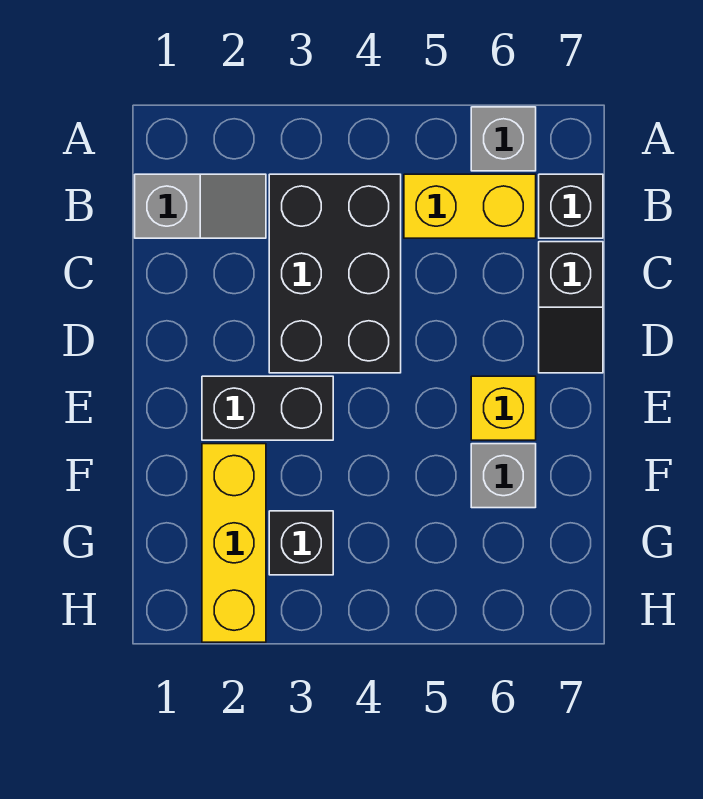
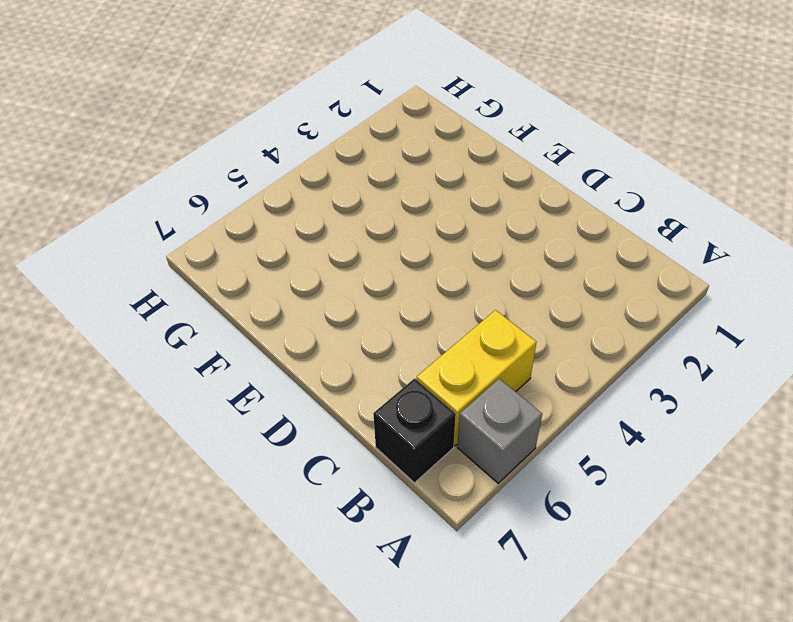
none -> grey 1x2 slope [135,174,266,238]
none -> black 2x3 brick [269,174,401,373]

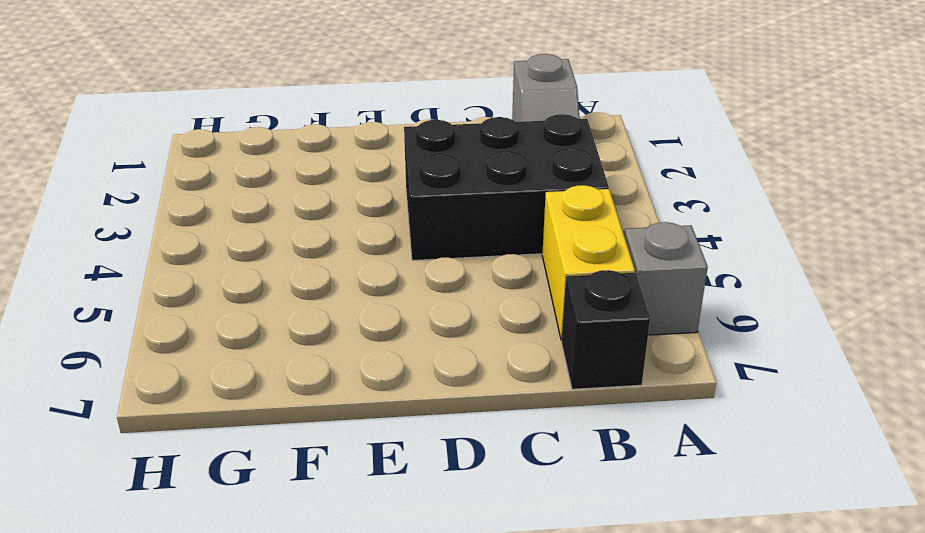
none -> black 1x2 slope [539,242,603,373]
none -> black 1x2 brick [202,376,333,440]

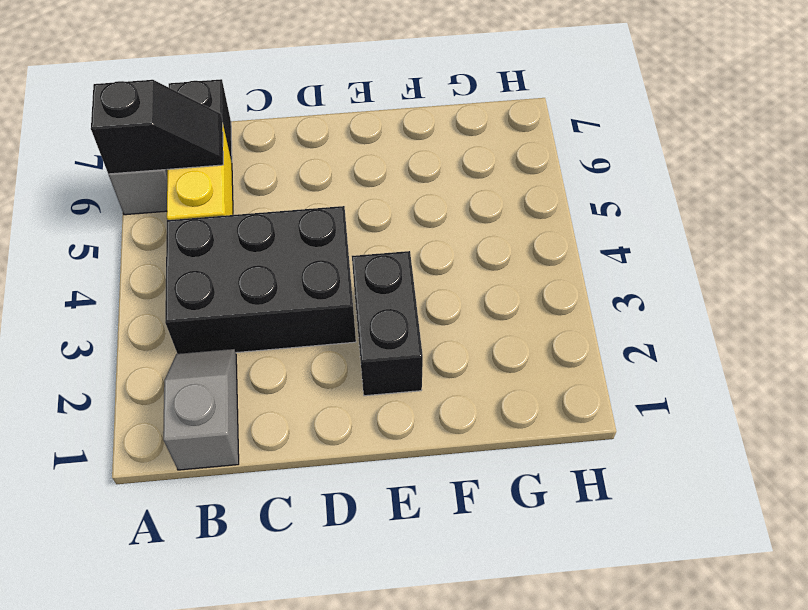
black 1x2 slope [91,80,223,174] -> black 1x2 slope moved to [539,242,603,373]
none -> yellow 1x1 brick [471,376,536,440]
none -> yellow 1x3 brick [202,444,266,642]

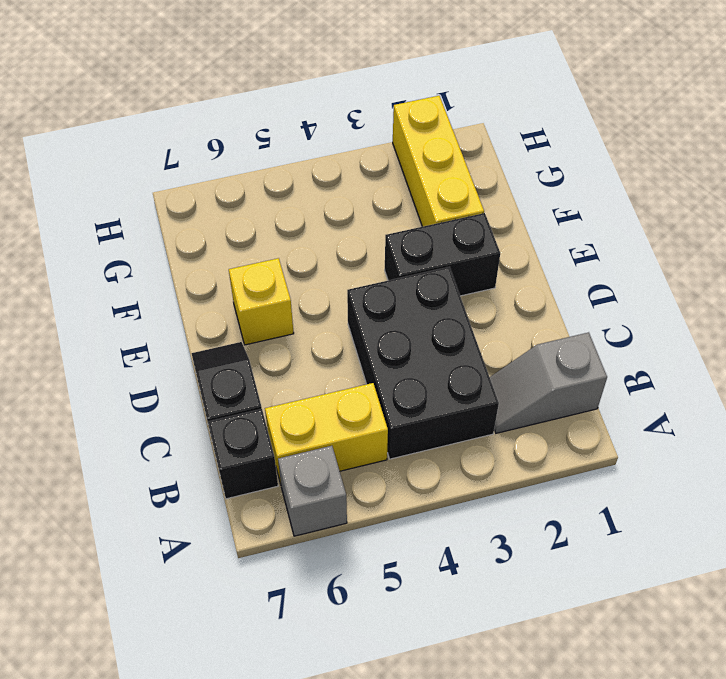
none -> grey 1x1 brick [471,444,536,508]
none -> black 1x1 brick [269,511,333,575]

